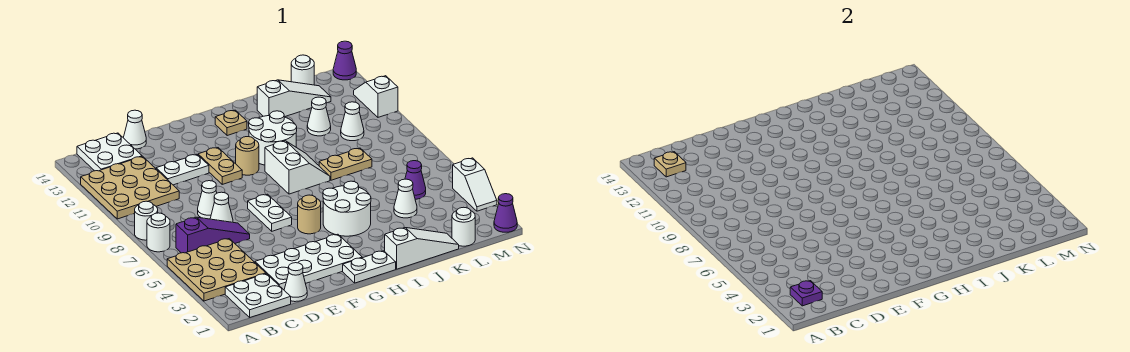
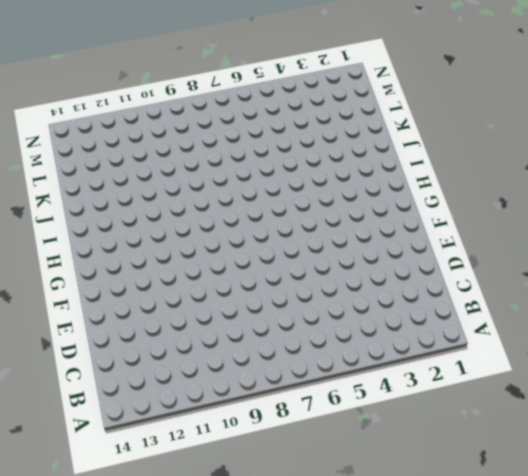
none -> tan 3x3 plate [167,239,266,301]
none -> white 1x1 round brick [147,213,170,252]
none -> white 1x1 round brick [135,201,158,240]
none -> tan 3x3 plate [81,156,179,219]

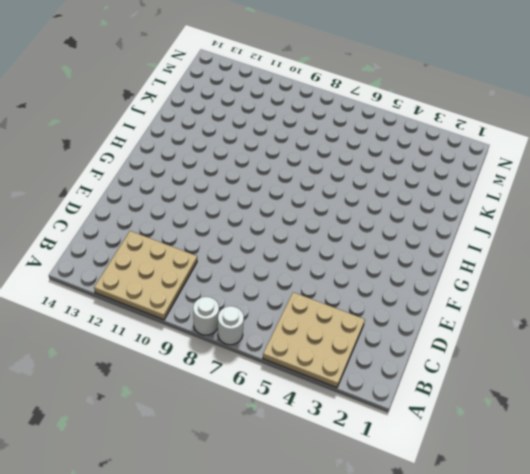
none -> white 2x2 plate [225,274,291,317]
none -> purple 1x3 slope [176,217,250,253]
none -> white 2x2 plate [77,133,142,171]
none -> white 1x1 cone [284,263,307,302]

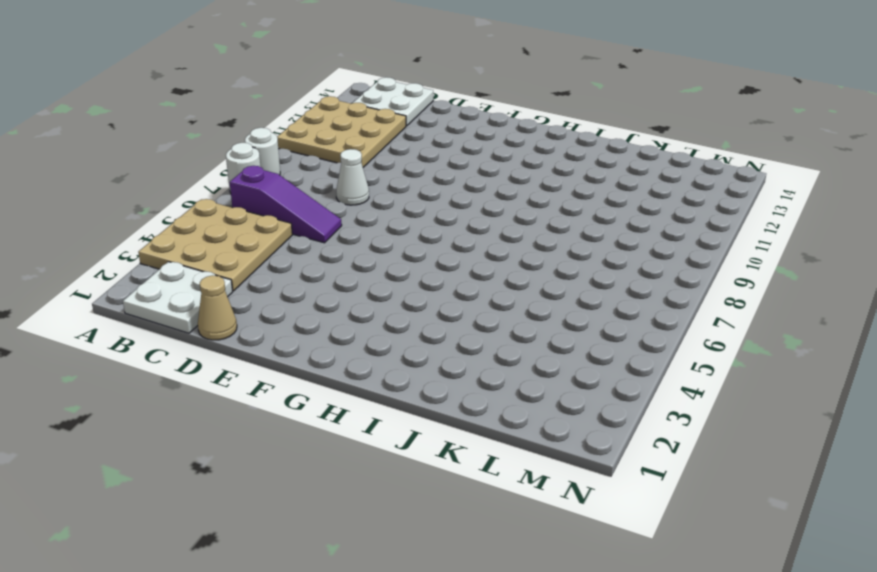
tan 1x1 cone [198,275,237,340] -> white 1x1 cone [284,263,307,302]
none -> white 2x4 plate [255,234,362,290]
none -> white 1x1 cone [210,192,233,222]
none -> white 1x2 plate [156,154,209,185]
none -> white 1x1 cone [123,110,146,149]

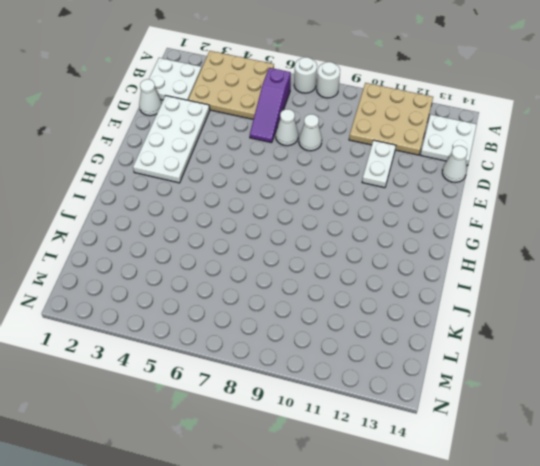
none -> white 1x2 plate [248,194,292,231]
none -> tan 1x2 plate [198,148,242,184]
none -> white 1x2 plate [343,251,396,283]
none -> tan 1x1 round brick [298,195,321,234]

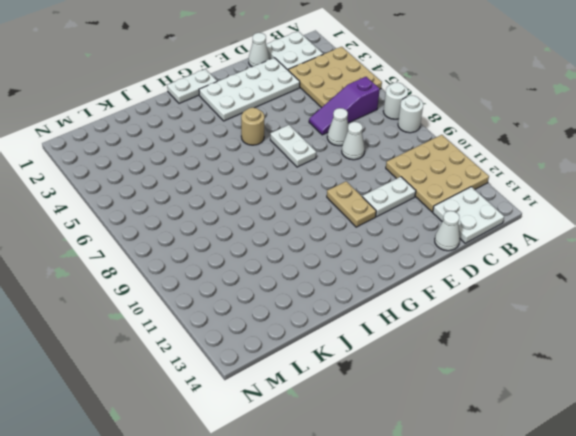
none -> tan 1x1 round brick [236,137,259,175]
none -> white 2x2 round brick [323,181,371,236]
none -> white 2x2 slope [265,141,330,194]
none -> white 2x2 round brick [249,111,297,165]

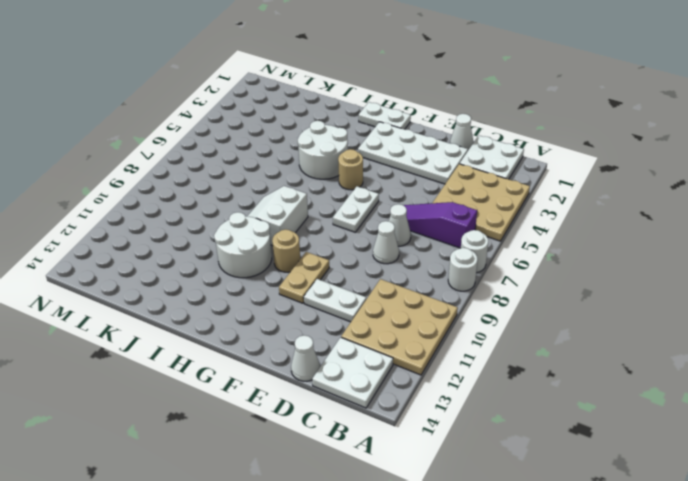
none -> tan 1x1 plate [215,110,247,136]
none -> white 1x3 slope [385,228,459,269]
none -> tan 1x2 plate [319,148,372,180]
none -> white 1x3 slope [257,80,331,117]

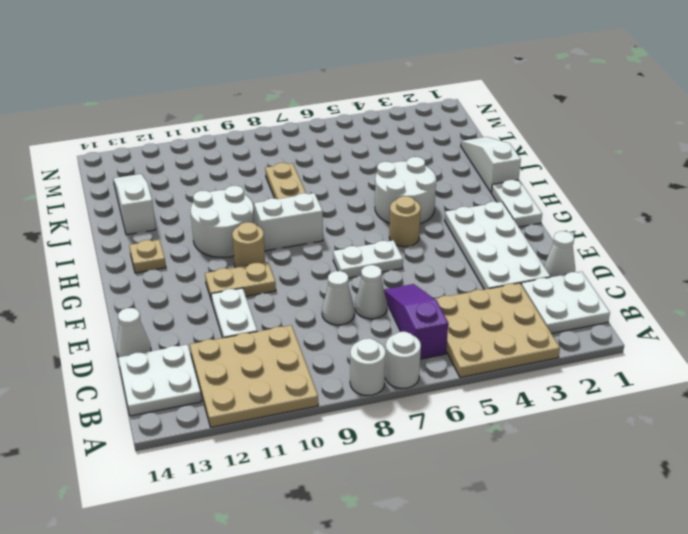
none -> white 1x1 cone [394,179,417,218]
none -> white 1x1 cone [307,97,331,136]
none -> white 1x1 round brick [452,207,475,246]
none -> purple 1x1 cone [405,161,426,199]

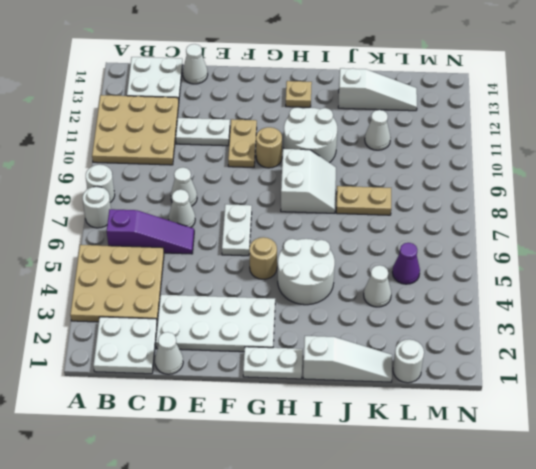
none -> white 1x1 cone [341,102,364,141]
none -> white 1x1 round brick [291,55,314,85]
none -> purple 1x1 cone [494,194,517,232]
none -> white 1x2 slope [453,158,497,211]

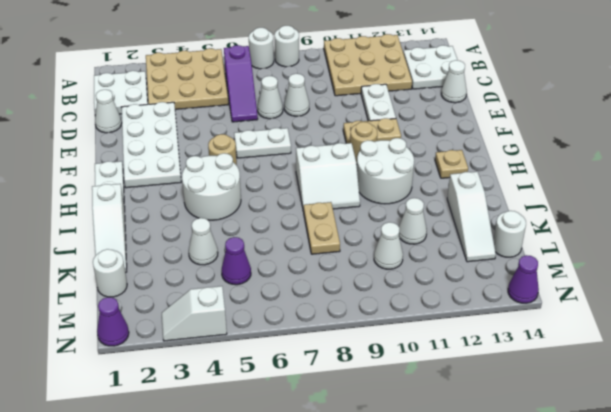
none -> white 1x2 slope [354,76,398,117]
none -> purple 1x1 plate [790,281,822,306]
none -> tan 1x1 plate [654,152,686,177]

